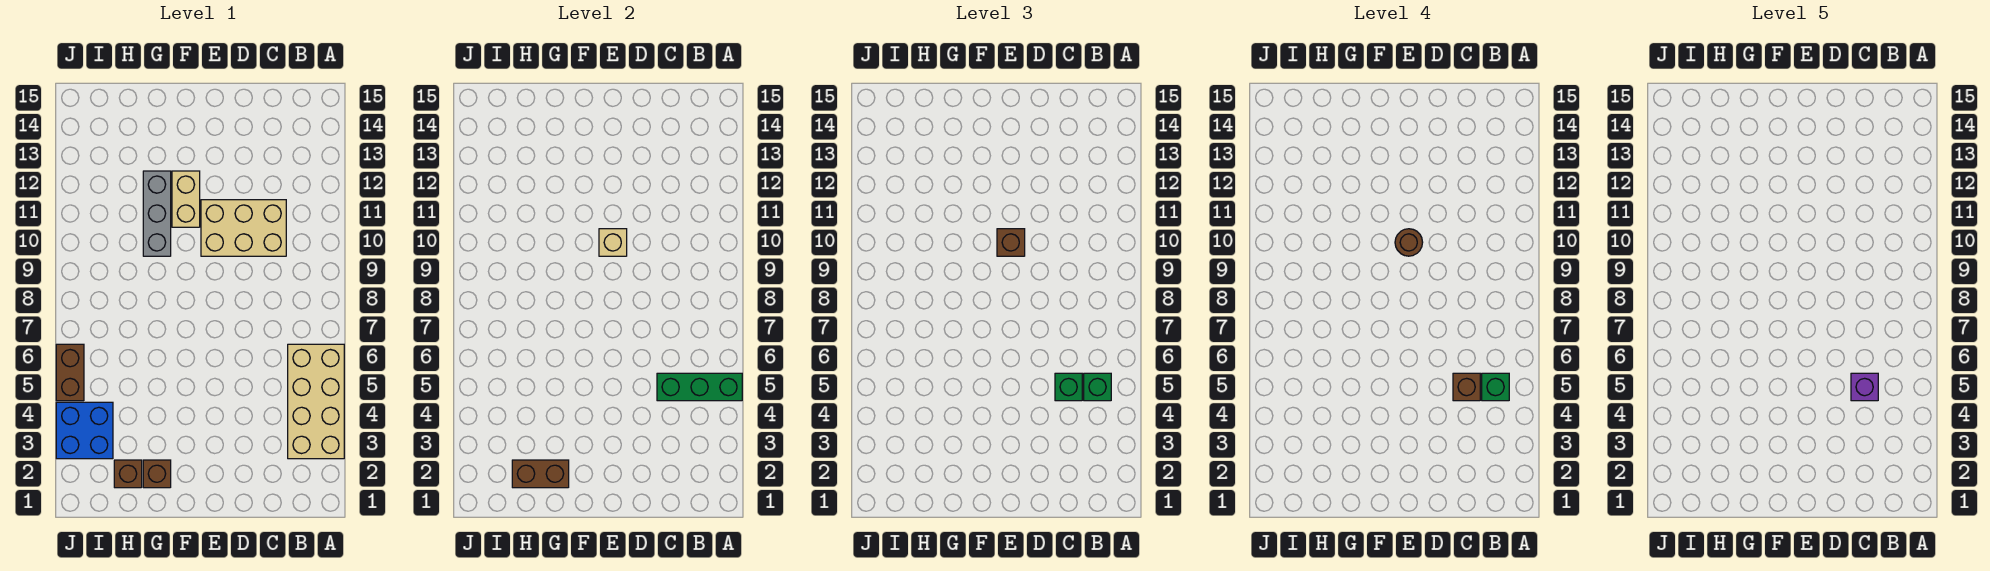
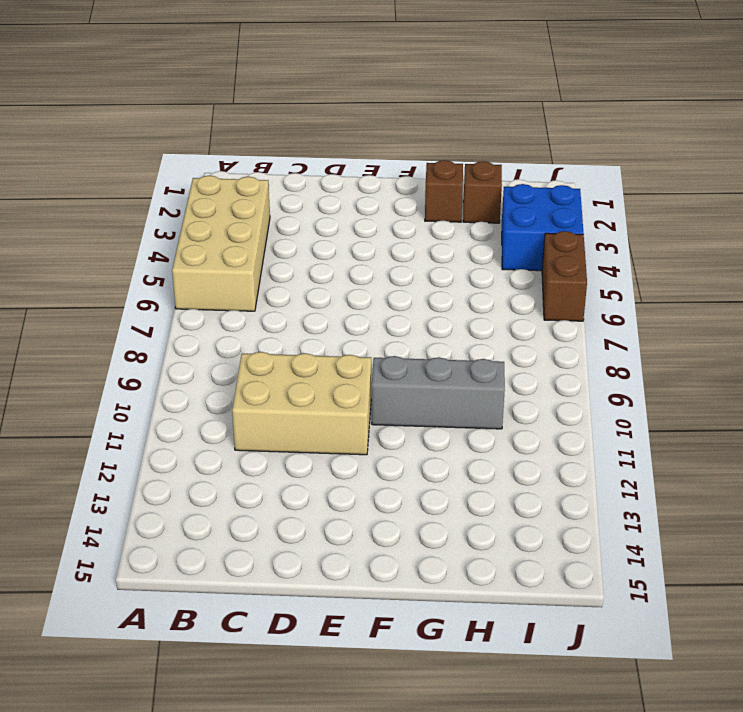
grey 1x3 brick [372,356,505,429] -> grey 1x3 brick turned to [143,171,171,256]
none -> tan 1x2 brick [172,171,200,227]
none -> green 1x3 brick [657,373,742,401]
none -> tan 1x1 brick [599,229,627,256]

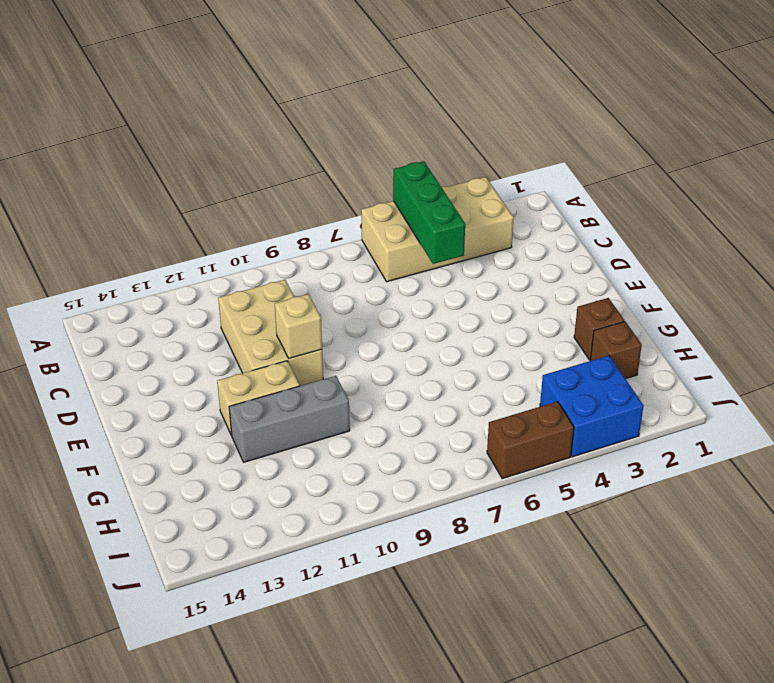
none -> brown 1x2 brick [512,460,569,488]
none -> green 1x1 brick [1084,373,1111,401]
none -> green 1x1 brick [1055,373,1082,401]

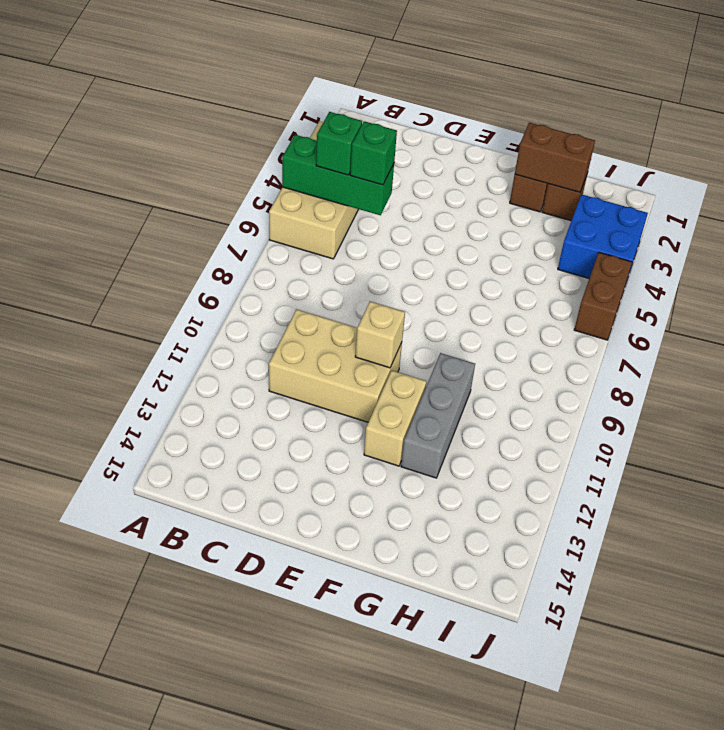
none -> brown 1x1 brick [997,229,1025,256]
none -> green 1x1 brick [1482,373,1509,401]
none -> brown 1x1 brick [1453,373,1480,401]

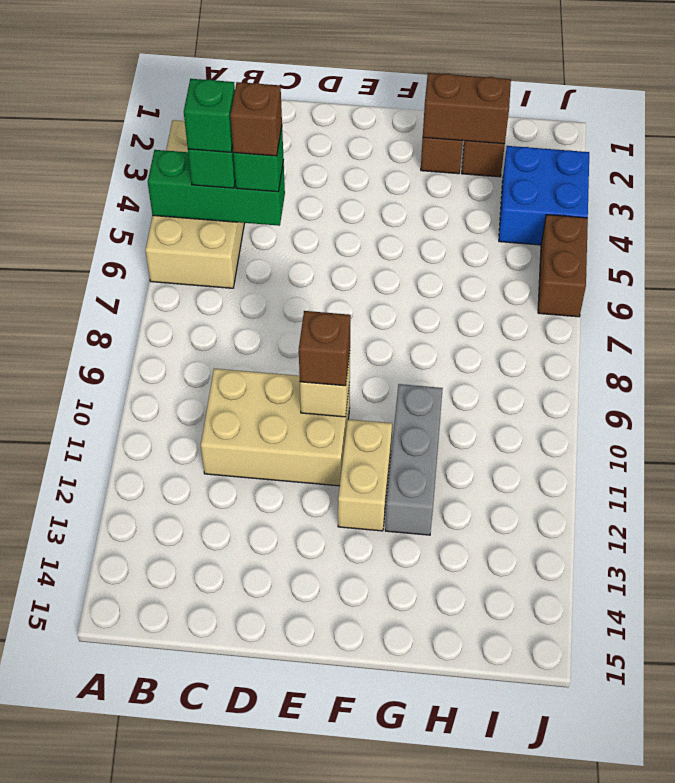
none -> brown 1x1 round brick [1395,229,1423,256]
none -> purple 1x1 brick [1851,373,1878,401]

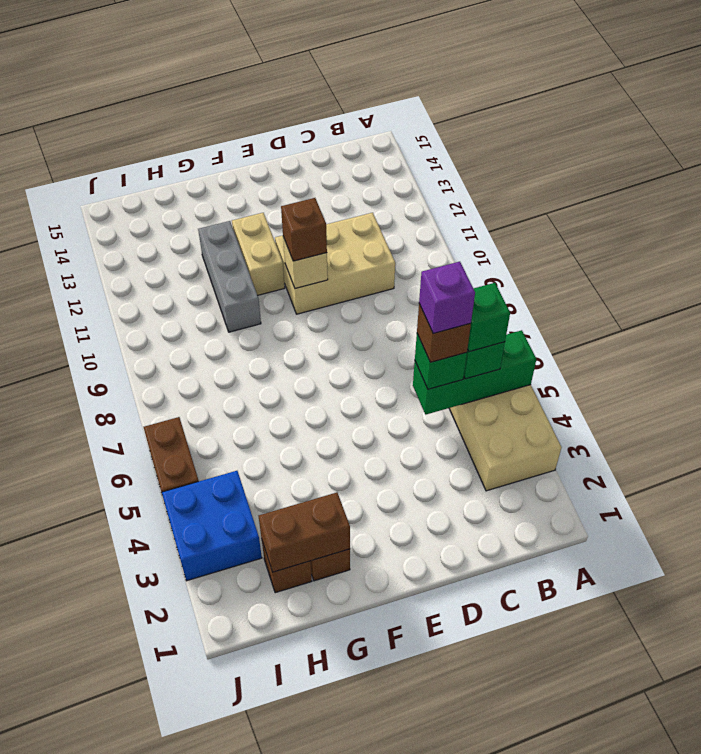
none -> brown 1x1 round brick [1395,229,1423,256]

